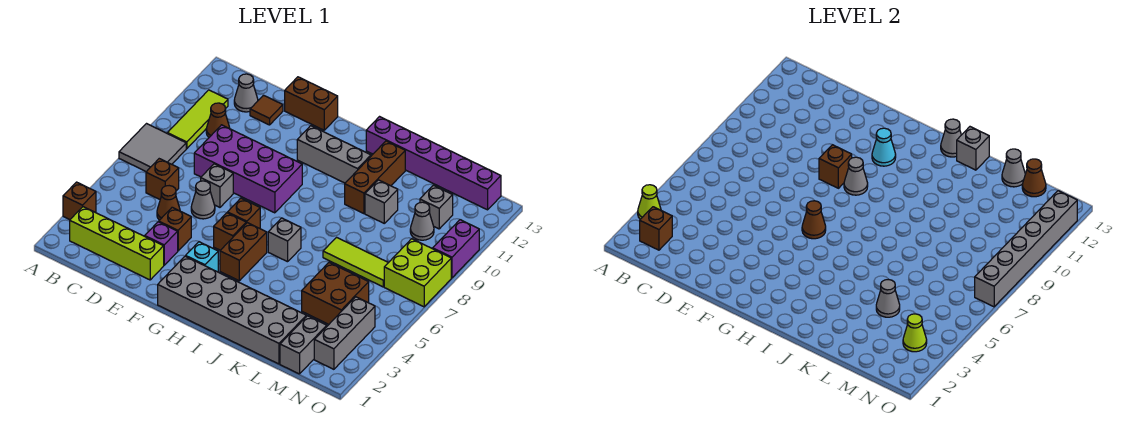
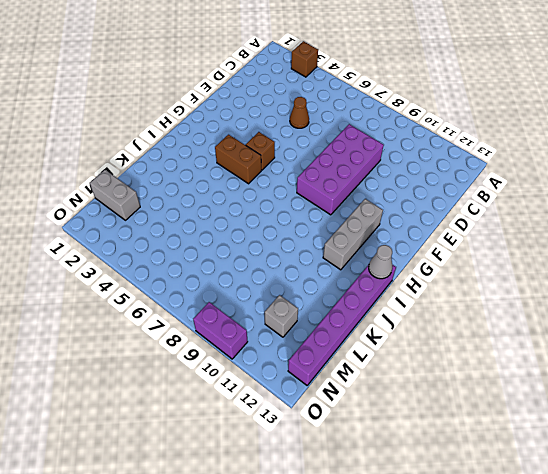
none -> grey 2x2 tile [119,124,186,172]
none -> lime 1x4 brick [70,207,164,280]
none -> lime 1x3 tile [167,90,228,149]
none -> brown 1x1 brick [146,159,179,199]

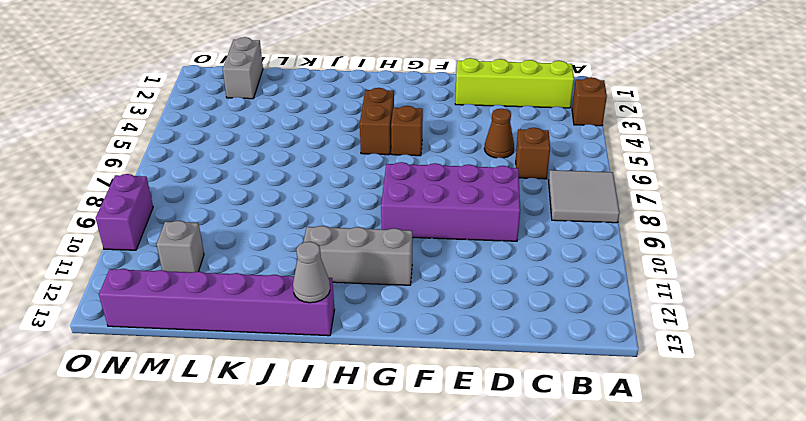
none -> lime 1x3 tile [167,90,228,149]
none -> brown 1x1 cone [206,103,230,137]
none -> grey 1x1 cone [234,74,258,112]
none -> brown 1x1 tile [250,95,283,125]

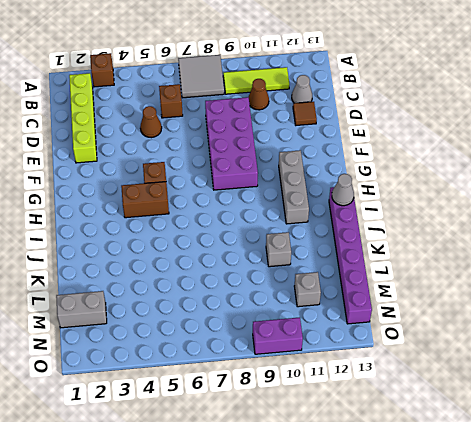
none -> purple 1x1 brick [145,222,178,265]
none -> brown 1x1 brick [159,207,191,251]
none -> grey 1x1 cone [191,181,215,219]
none -> grey 1x1 brick [201,164,233,207]

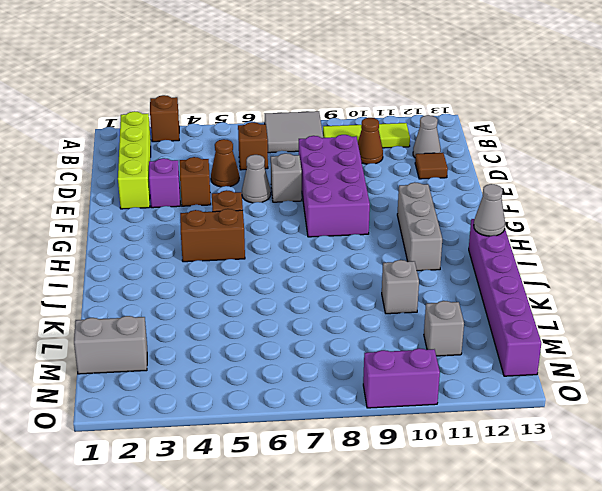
none -> brown 1x2 brick [285,77,338,130]
none -> grey 2x6 brick [158,256,306,364]
none -> cyan 1x1 brick [186,242,218,272]
none -> brown 1x1 brick [228,198,260,228]

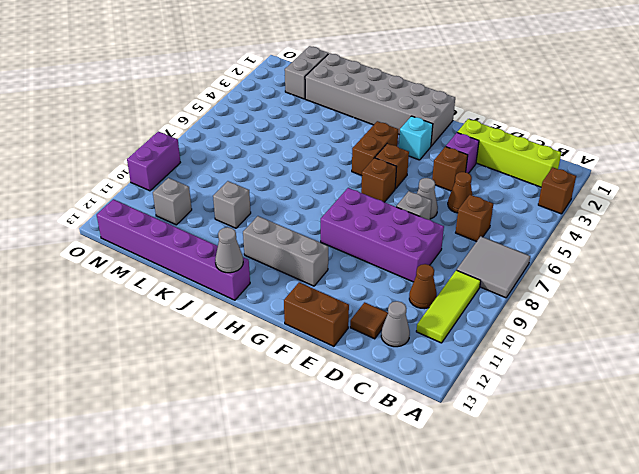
none -> grey 1x1 brick [268,218,301,262]
none -> brown 1x3 brick [345,141,405,214]
none -> lime 1x3 tile [323,237,388,287]
none -> brown 2x2 brick [302,262,369,324]

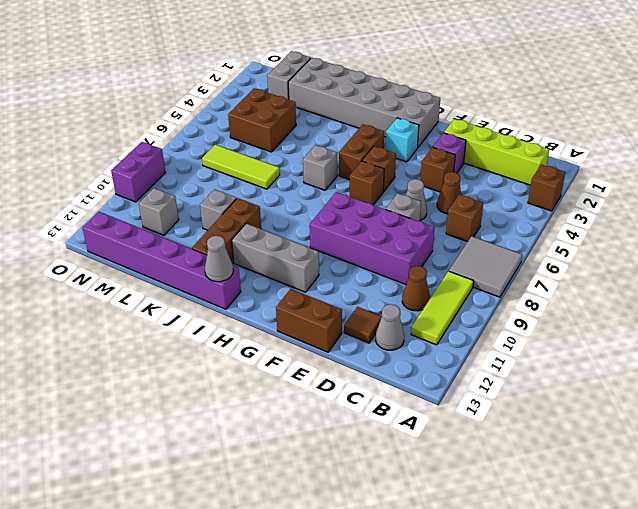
none -> grey 1x1 cone [410,202,434,240]
none -> grey 1x3 brick [314,297,375,369]
none -> lime 2x2 brick [384,239,451,307]
none -> lime 1x1 cone [638,185,661,219]

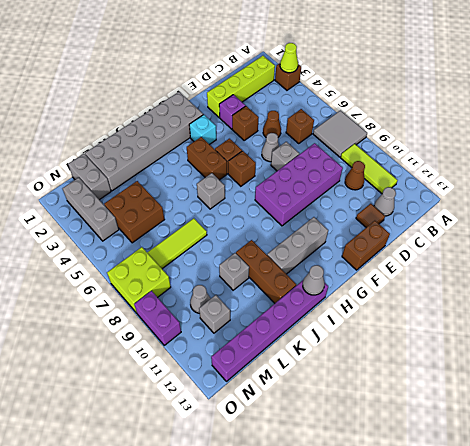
none -> brown 1x1 brick [640,207,672,250]
none -> brown 1x1 brick [819,145,852,188]
none -> brown 1x1 cone [802,201,826,239]
none -> grey 1x1 cone [844,157,868,195]

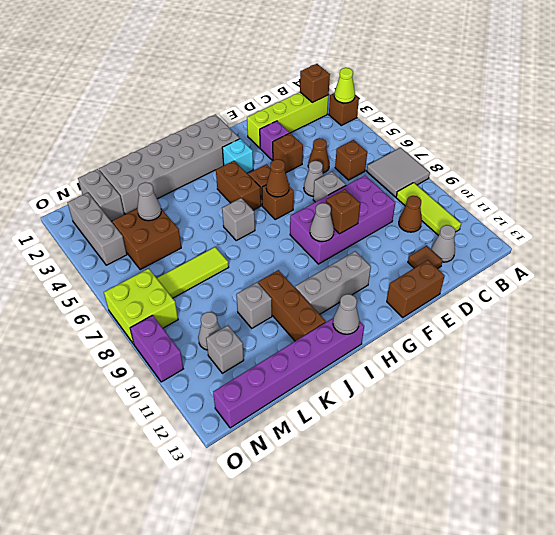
none -> cyan 1x1 cone [872,128,896,166]
none -> grey 1x1 brick [957,127,989,170]
none -> grey 1x1 cone [1002,149,1025,187]
none -> brown 1x1 cone [1022,159,1046,197]

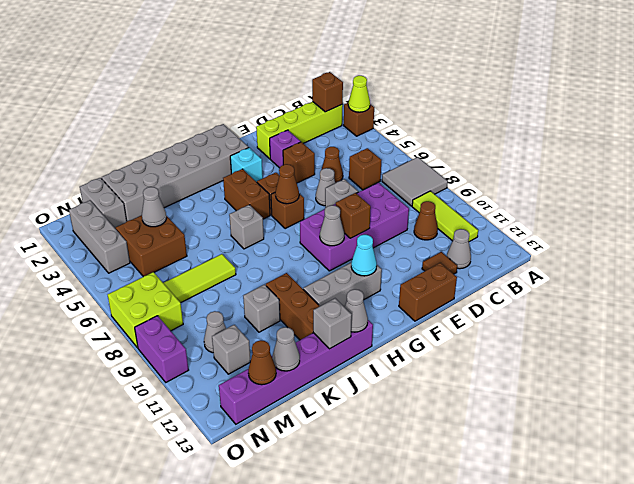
none -> lime 1x1 cone [903,314,927,352]
none -> grey 1x6 brick [975,191,1077,307]

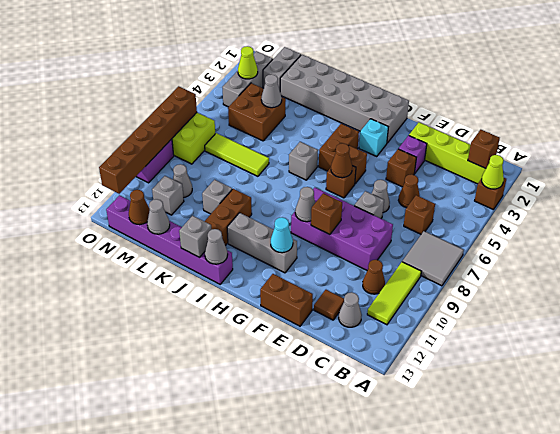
brown 1x6 brick [99,86,197,194] -> grey 1x6 brick [975,191,1077,307]

